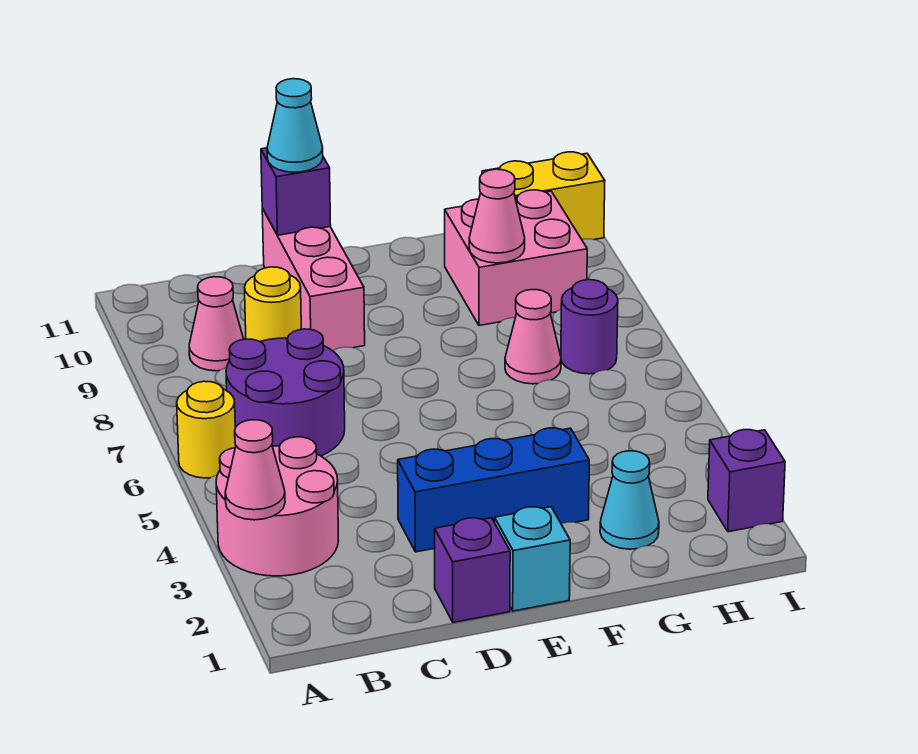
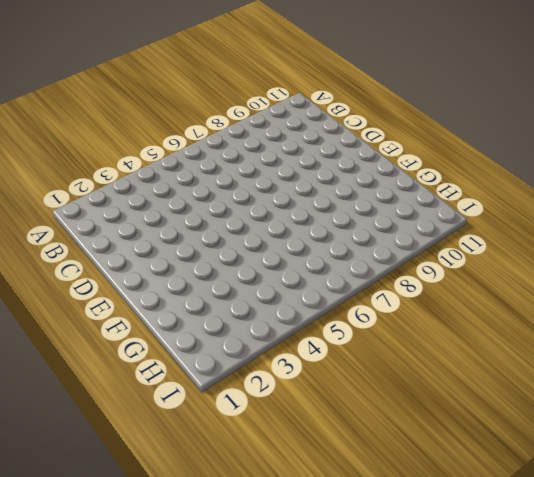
none -> pink 2x2 round brick [216,437,338,576]
none -> yellow 1x1 round brick [177,381,236,478]
none -> purple 2x2 round brick [226,329,345,456]

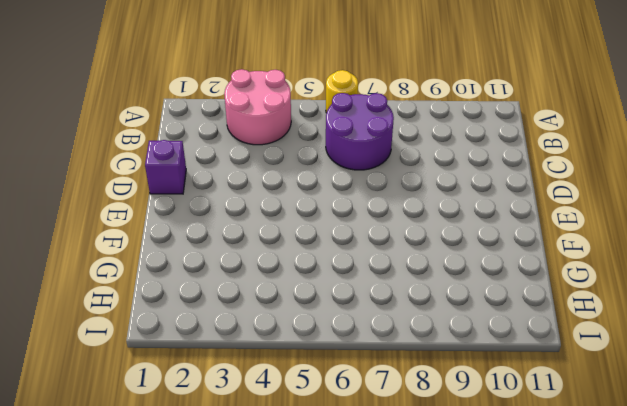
none -> pink 1x1 cone [189,277,244,371]
none -> yellow 1x1 round brick [244,267,301,342]
none -> blue 1x3 brick [398,428,589,552]

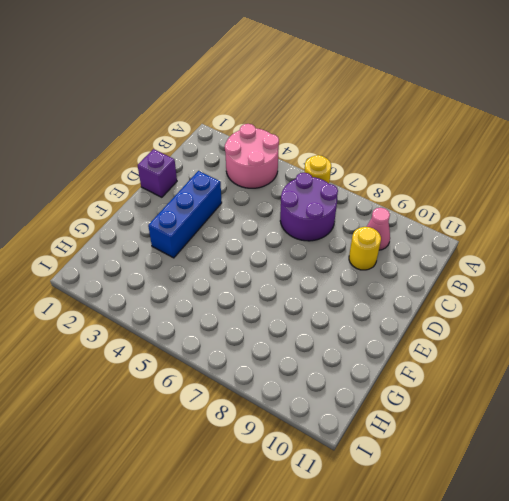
none -> pink 1x3 brick [262,208,365,351]
none -> cyan 1x1 brick [495,507,570,611]
none -> cyan 1x1 cone [600,451,659,549]

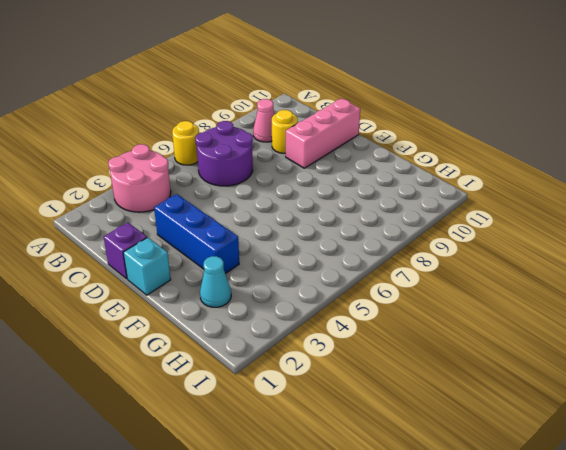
none -> pink 1x1 cone [505,290,561,384]
none -> pink 2x2 brick [445,190,587,326]
none -> purple 1x1 round brick [561,280,618,374]

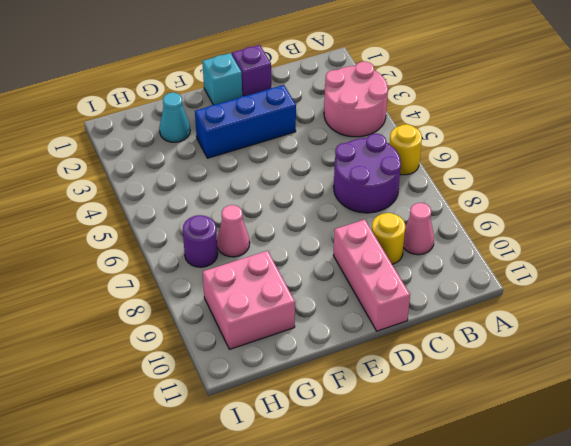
none -> yellow 1x2 brick [482,152,605,240]
none -> purple 1x1 brick [708,430,785,532]
none -> pink 1x1 cone [225,420,285,520]

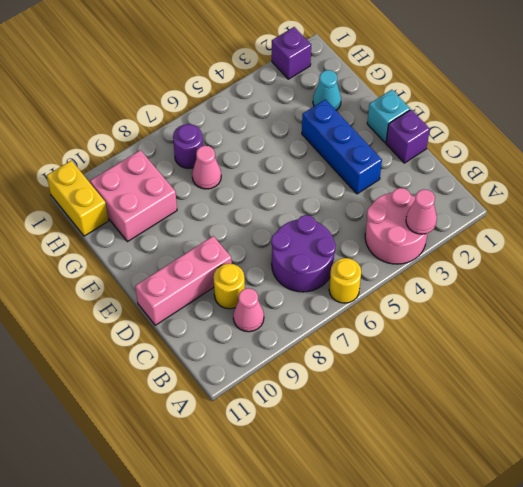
none -> purple 1x1 brick [261,148,331,235]
none -> pink 1x1 cone [469,169,525,263]
none -> cyan 1x1 cone [267,79,323,172]

